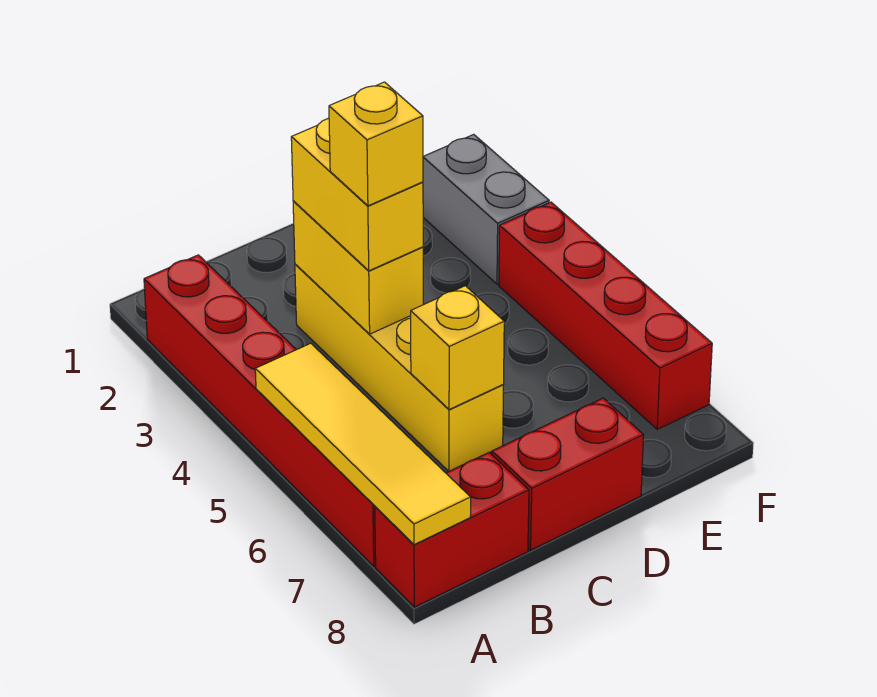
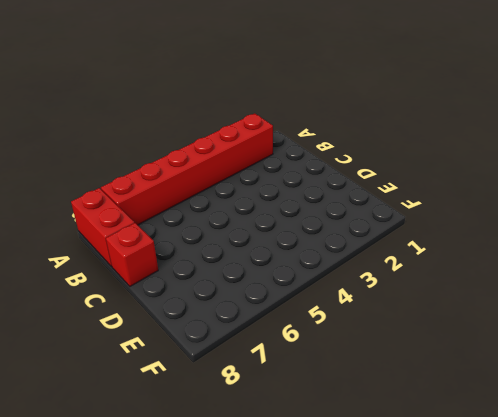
red 1x1 brick [106,223,158,286] -> red 1x2 brick [492,398,644,550]
none -> yellow 1x4 brick [295,264,503,471]
none -> grey 1x2 brick [423,134,549,284]

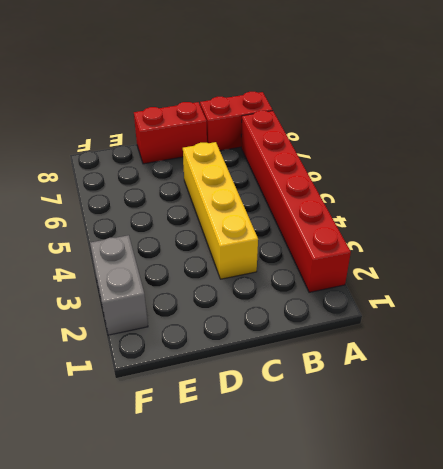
none -> red 1x4 brick [499,202,712,429]
none -> yellow 1x4 tile [255,343,471,545]

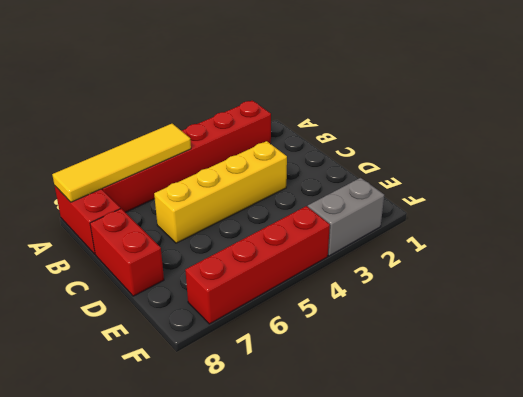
none -> yellow 1x2 brick [293,201,423,334]
none -> yellow 1x1 brick [411,286,504,410]

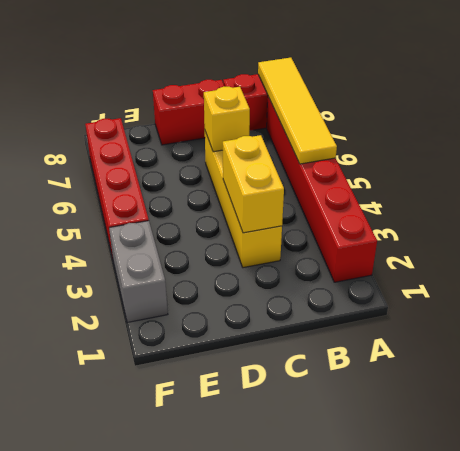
none -> yellow 1x2 brick [291,118,423,271]
none -> yellow 1x1 brick [329,82,423,206]

